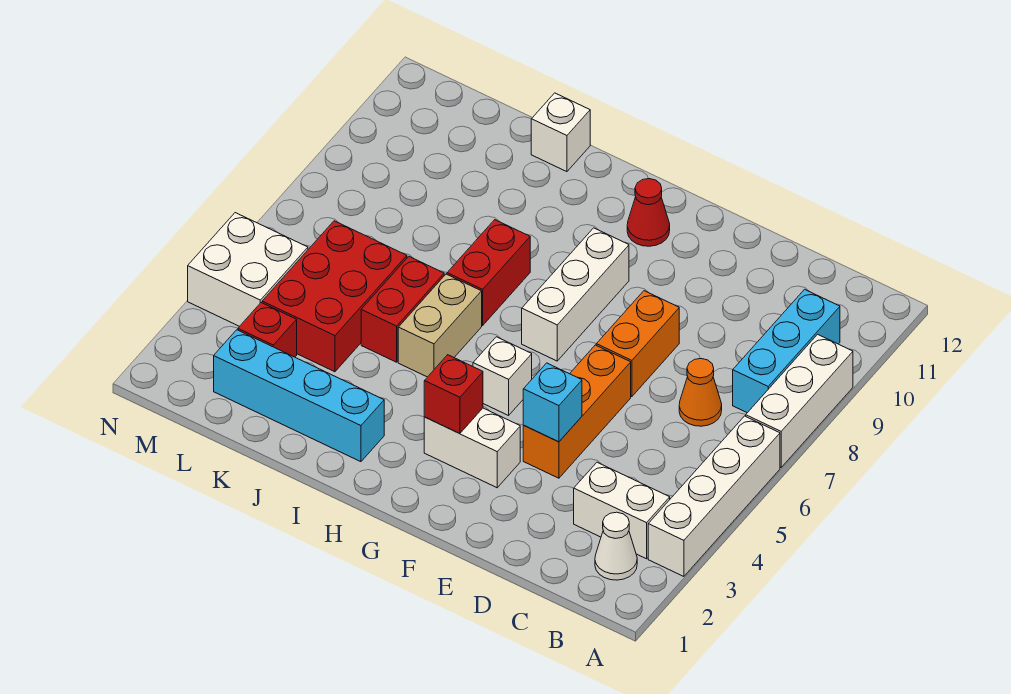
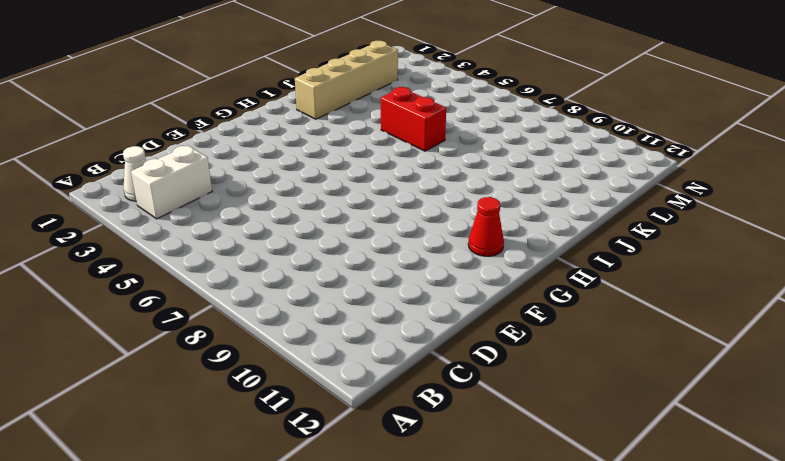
tan 1x4 brick [295,41,398,119] -> cyan 1x4 brick [214,330,384,462]
none -> white 1x4 brick [648,416,780,576]
none -> white 1x3 brick [746,334,853,467]
none -> cyan 1x3 brick [733,289,840,413]

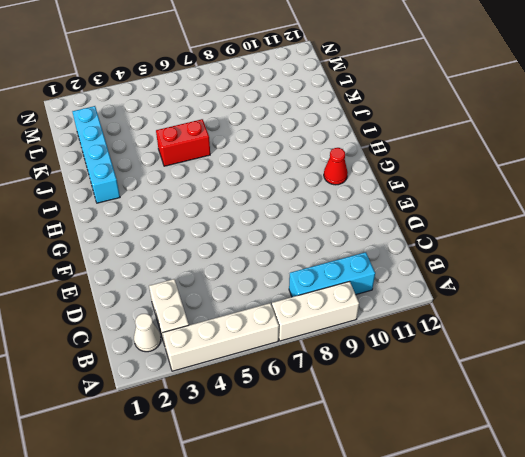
none -> orange 1x1 cone [679,359,722,426]
none -> orange 1x3 brick [523,345,631,478]
none -> orange 1x2 brick [596,291,679,397]

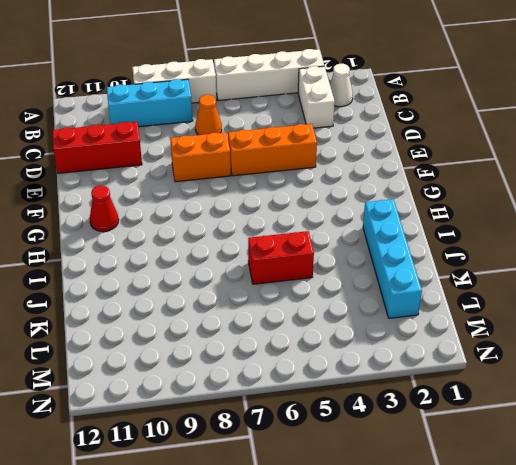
red 1x3 brick [52,122,142,173] -> none
none -> white 1x2 brick [424,408,520,488]
none -> white 1x1 brick [473,337,532,415]
none -> white 1x3 brick [522,228,629,361]

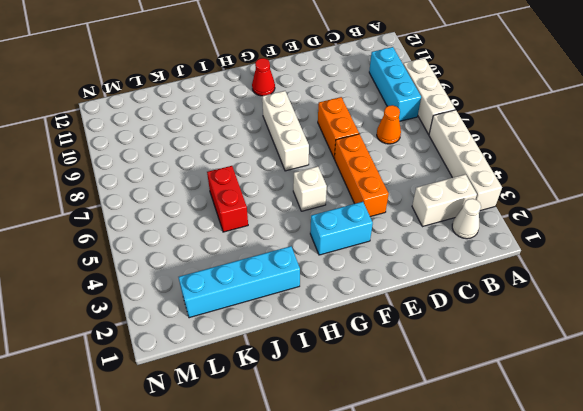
cyan 1x2 brick [310,202,373,255] -> white 1x2 brick [424,408,520,488]
none -> tan 1x2 brick [398,274,482,377]
none -> red 1x2 brick [447,220,530,326]
none -> white 1x1 brick [531,93,590,172]

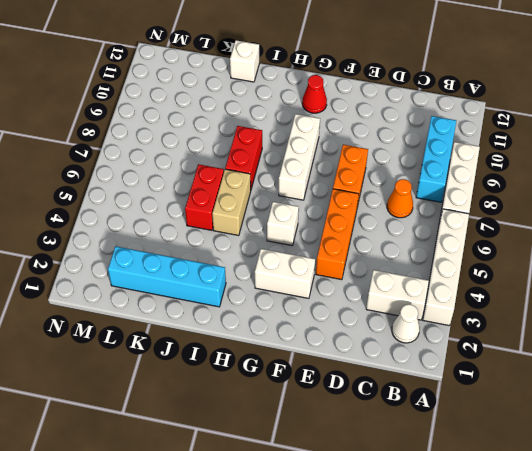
none -> red 2x3 brick [262,221,407,372]
none -> red 1x1 brick [238,303,297,357]
none -> white 2x2 brick [188,213,308,326]

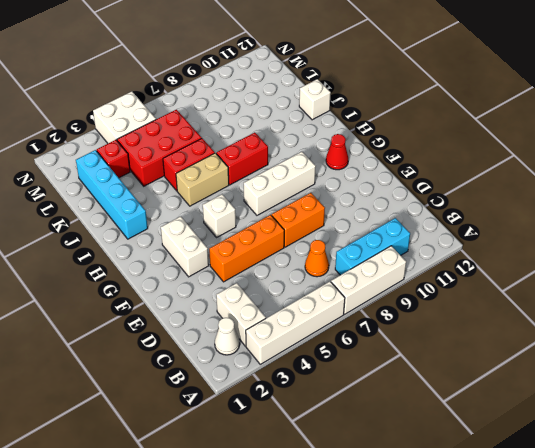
none -> cyan 1x1 brick [523,363,582,442]
none -> red 1x1 brick [424,355,483,434]

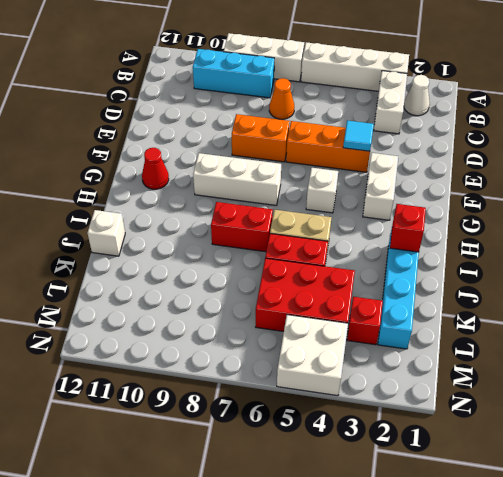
cyan 1x1 tile [343,120,374,151] -> cyan 1x1 brick [523,363,582,442]
red 1x1 brick [390,204,426,252] -> red 1x1 brick moved to [424,355,483,434]

